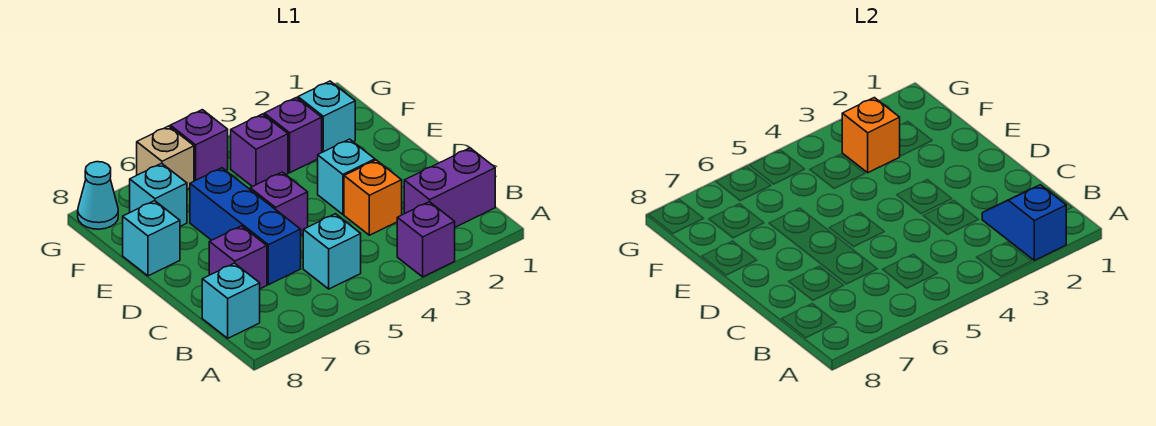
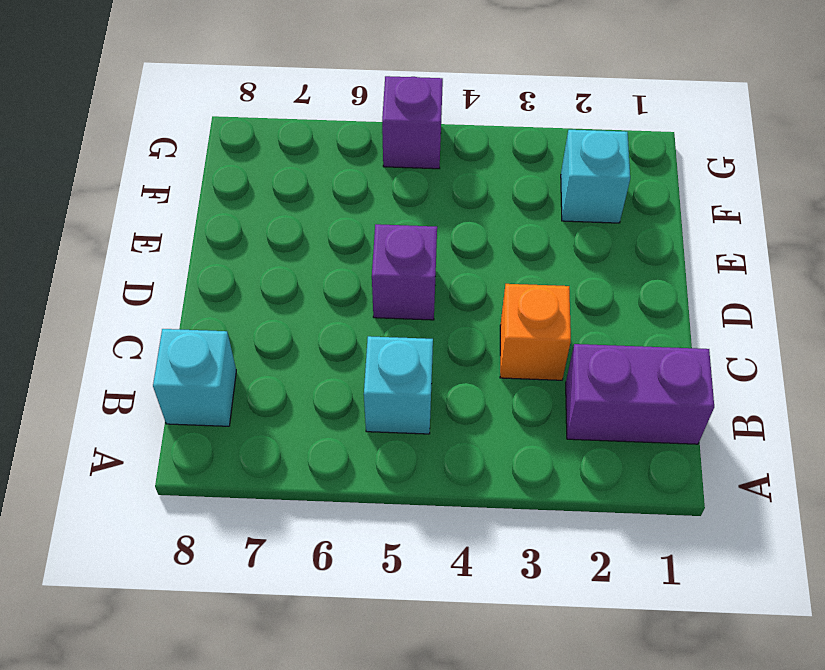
none -> purple 1x1 brick [397,202,455,277]
none -> blue 1x3 brick [190,168,301,285]
none -> purple 1x1 brick [209,226,267,289]

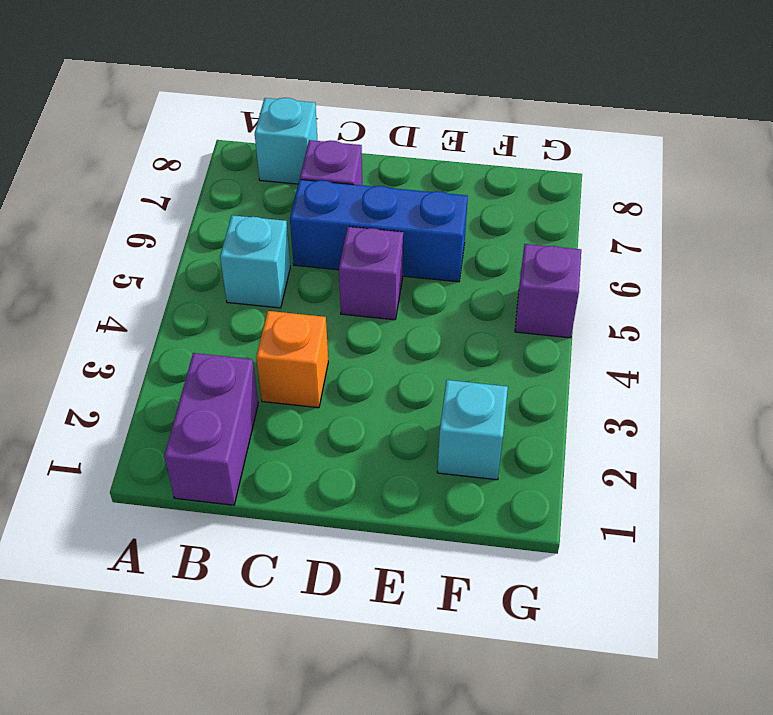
none -> purple 1x1 brick [397,202,455,277]
none -> cyan 1x1 brick [318,139,375,214]
none -> cyan 1x1 brick [123,201,180,276]

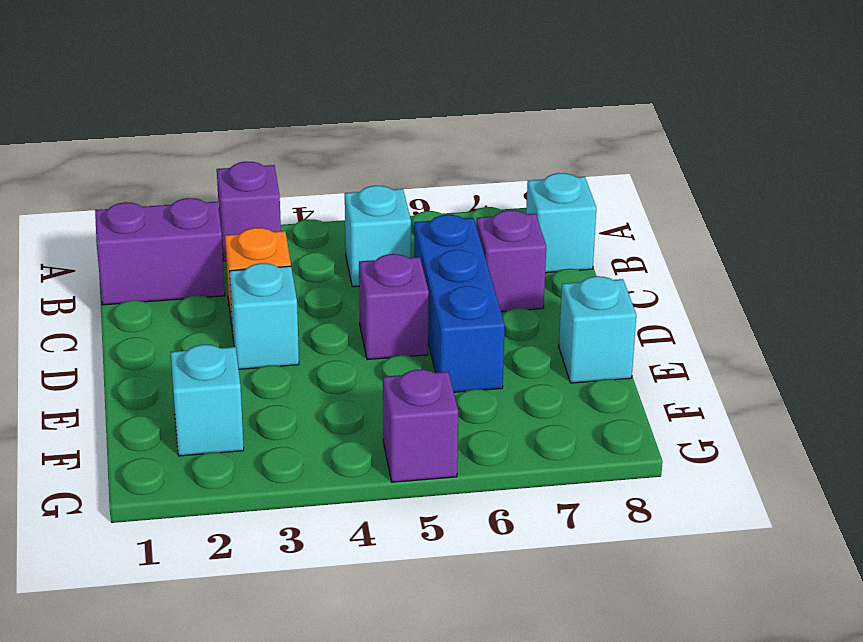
none -> purple 1x1 brick [264,98,322,173]
none -> purple 1x1 brick [231,114,288,187]
none -> cyan 1x1 brick [130,163,187,226]

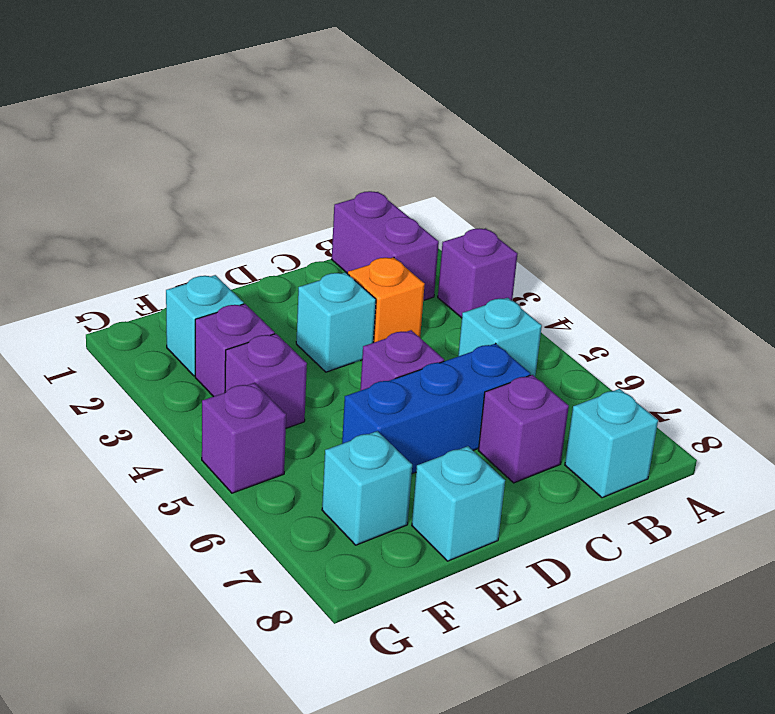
none -> tan 1x1 brick [137,126,194,189]
none -> cyan 1x1 cone [78,162,118,229]
none -> blue 1x2 slope [982,185,1066,260]

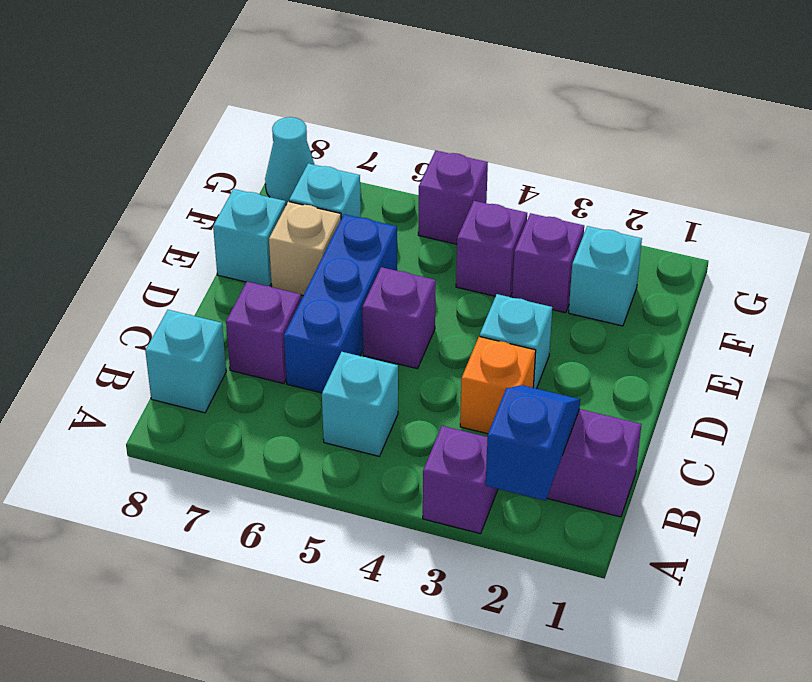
tan 1x1 brick [269,202,341,296] -> tan 1x1 brick moved to [137,126,194,189]
none -> orange 1x1 brick [842,98,900,173]

